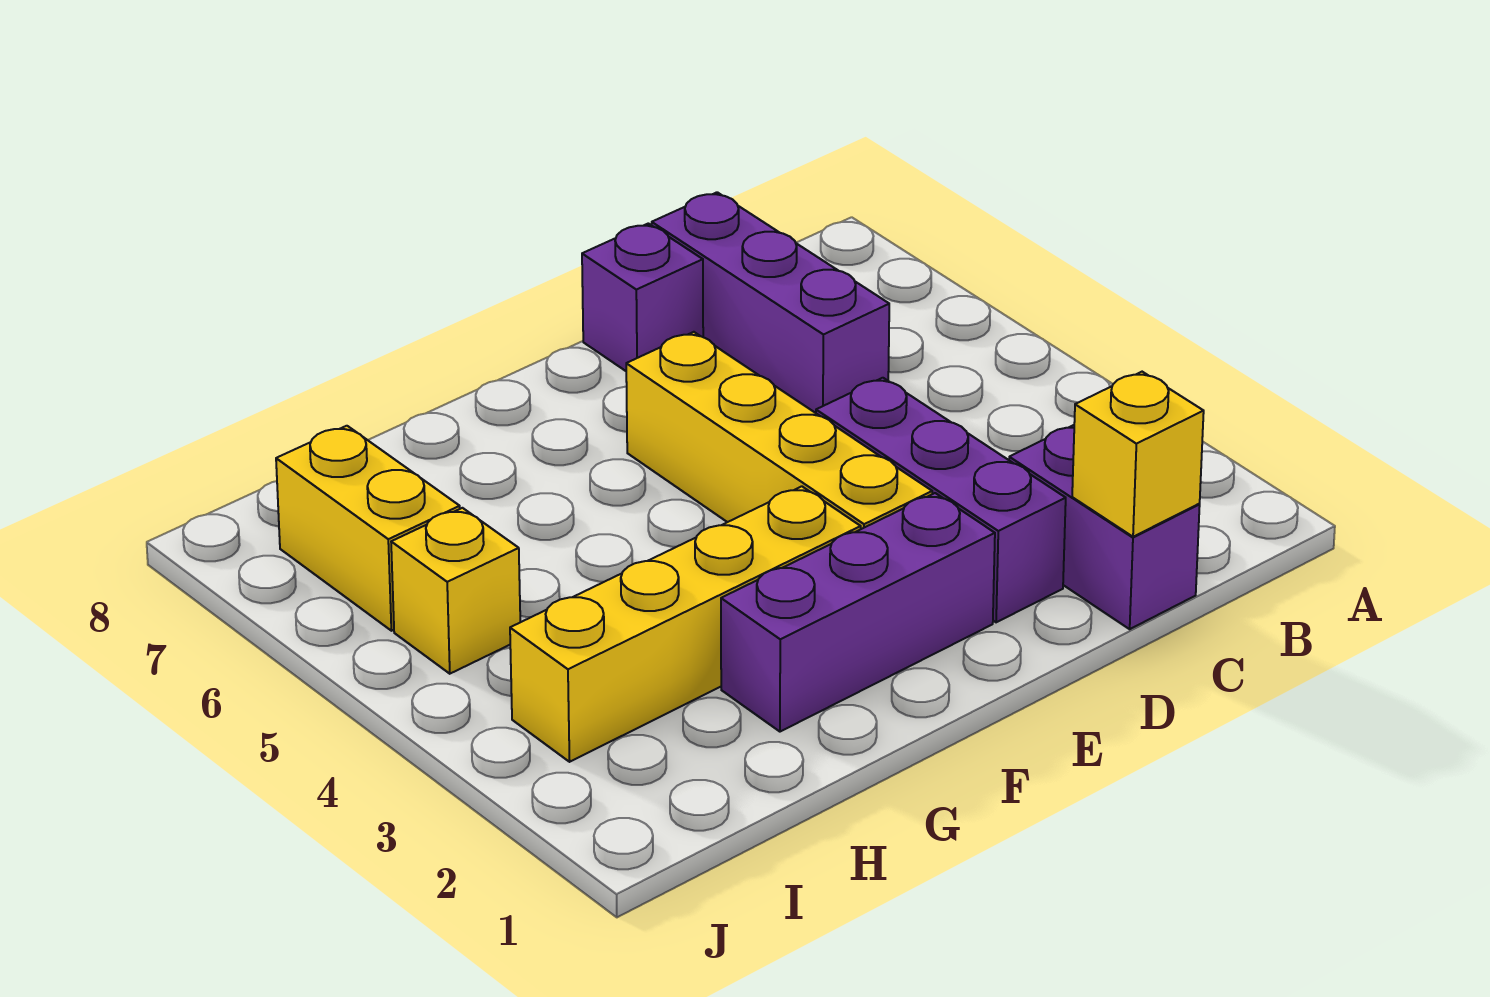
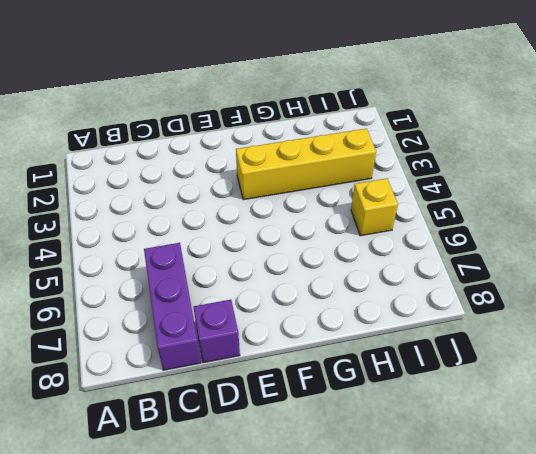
none -> purple 1x2 brick [1009,425,1200,629]
none -> purple 1x3 brick [816,378,1066,622]

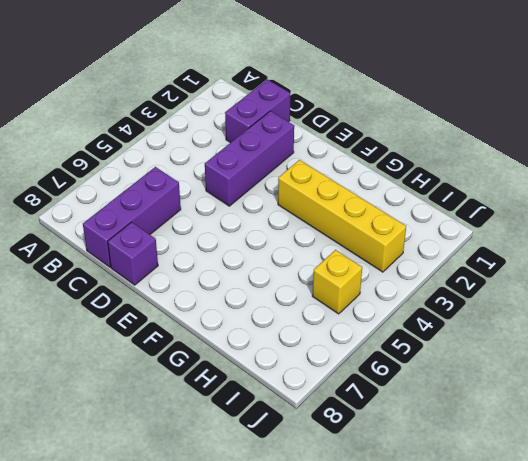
none -> purple 1x3 brick [721,493,995,732]
none -> yellow 1x4 brick [626,332,932,529]

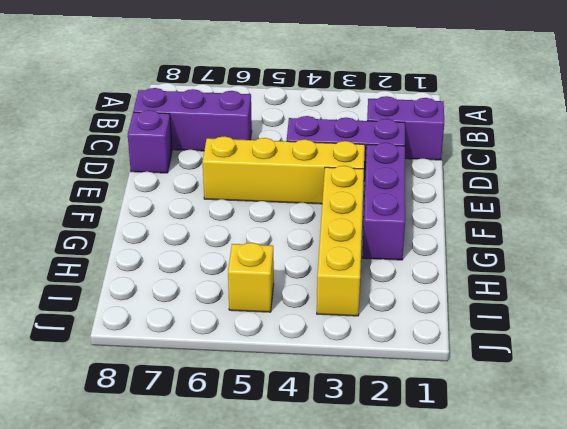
none -> yellow 1x2 brick [276,426,460,631]
none -> yellow 1x1 brick [1072,372,1204,537]

